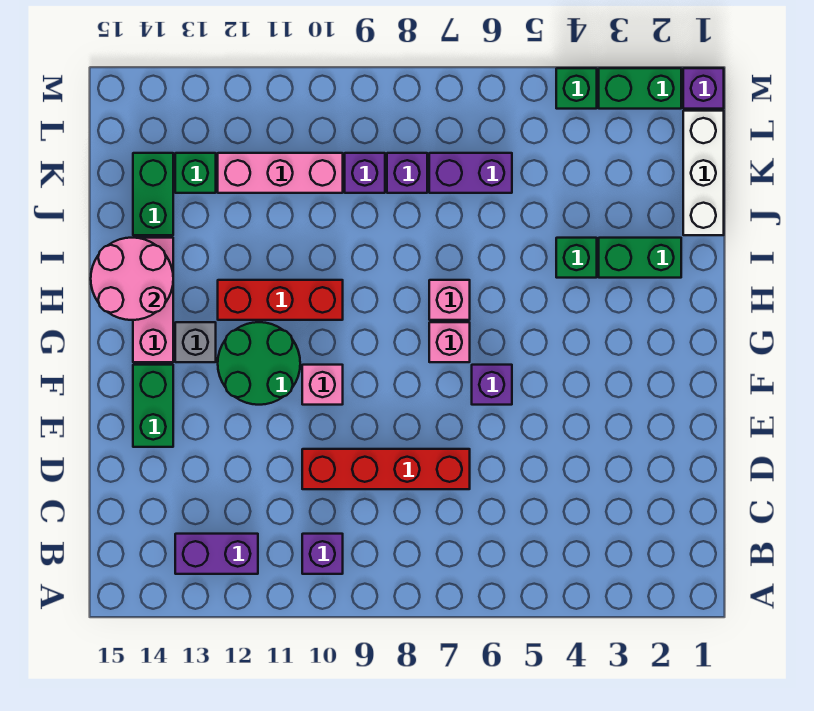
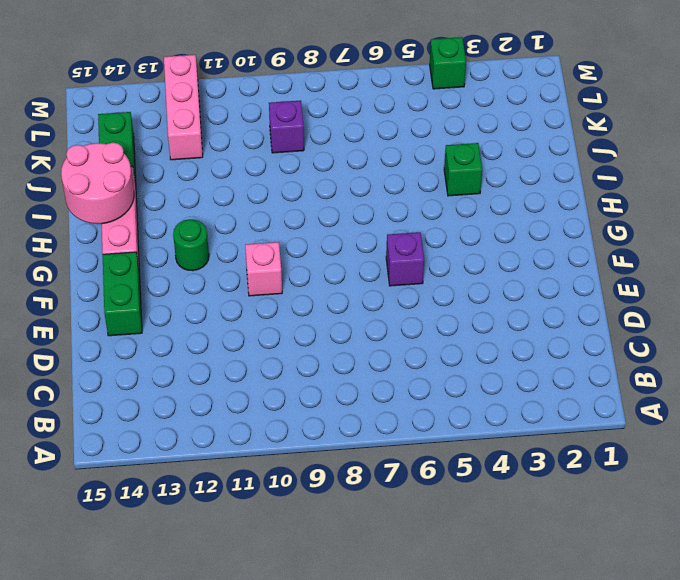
green 1x1 round brick [173,219,209,271] -> green 2x2 round brick [218,322,300,405]
pink 1x3 brick [164,55,203,160] -> pink 1x3 brick turned to [218,153,343,193]
none -> purple 1x1 brick [302,534,343,574]
none -> purple 1x2 brick [175,534,258,574]
none -> red 1x4 brick [302,449,470,489]

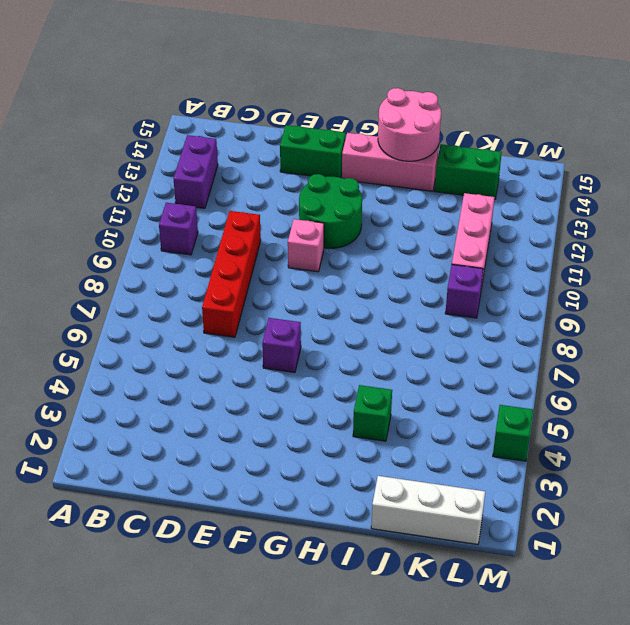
none -> pink 1x1 brick [429,322,470,362]
none -> grey 1x1 brick [175,322,216,362]
none -> pink 1x1 brick [429,280,470,320]

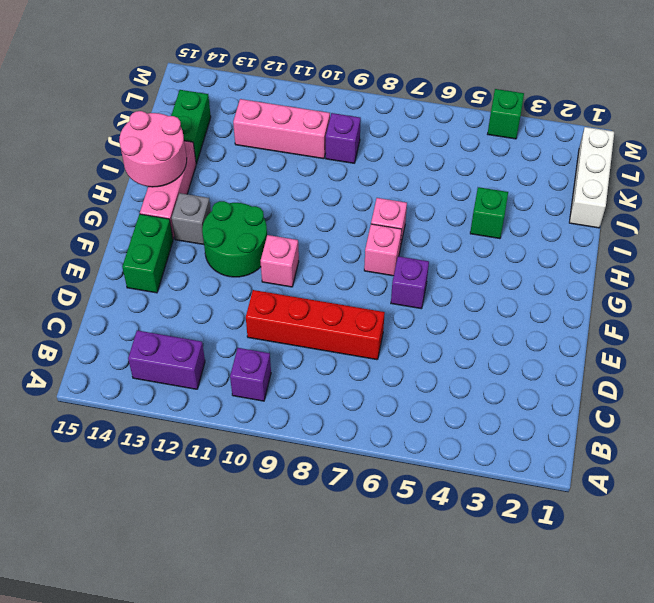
none -> red 1x3 brick [218,280,343,320]
none -> green 1x2 brick [599,238,681,278]
none -> purple 1x2 brick [429,153,512,193]

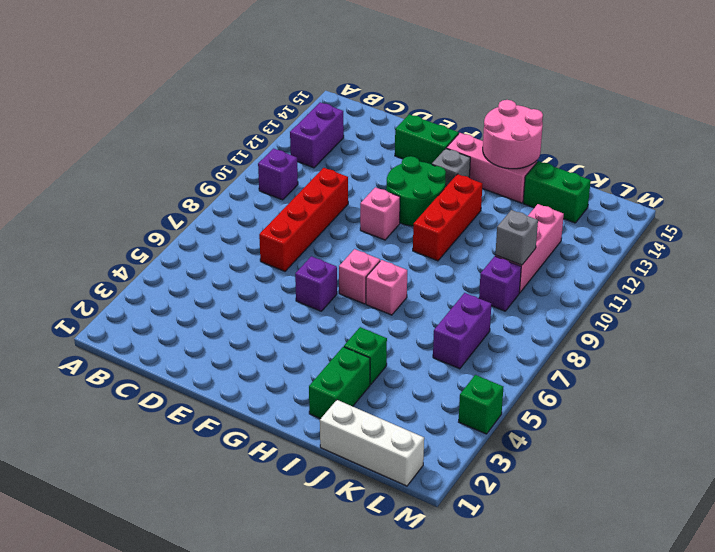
grey 1x1 brick [495,210,538,265] -> none
none -> purple 1x1 brick [387,153,427,193]
none -> green 1x1 brick [175,153,216,193]
none -> purple 1x1 brick [683,68,724,109]

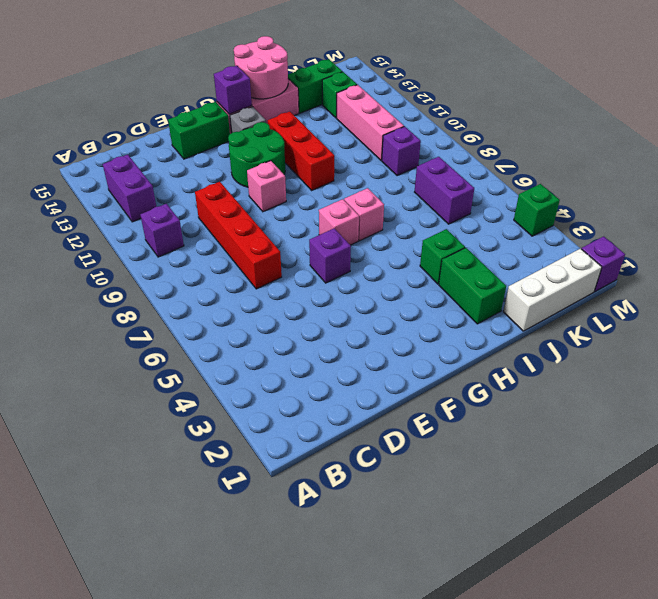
purple 1x1 brick [214,66,252,114] -> purple 1x1 brick moved to [387,153,427,193]
none -> green 1x2 brick [599,68,681,109]

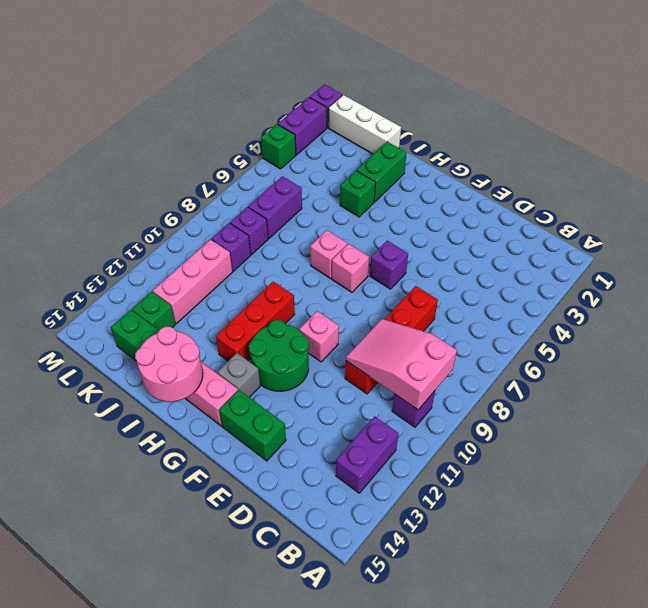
pink 2x3 slope [346,319,457,410] -> none
purple 1x2 brick [278,97,327,155] -> green 1x2 brick [599,68,681,109]

